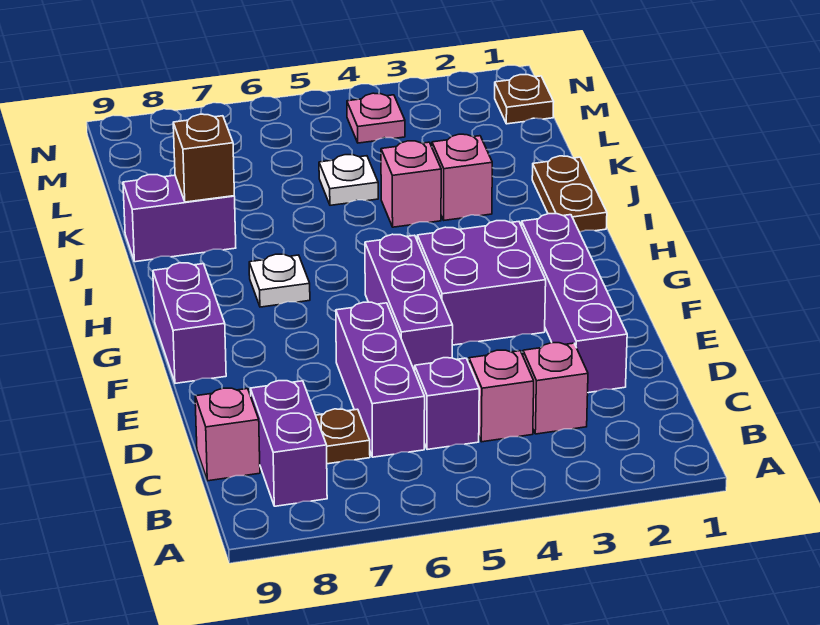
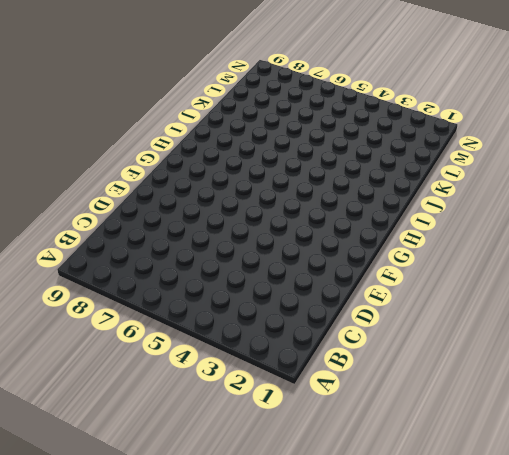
none -> purple 1x2 brick [250,381,327,506]
none -> pink 1x1 brick [523,343,588,434]
none -> pink 1x1 brick [469,350,534,442]

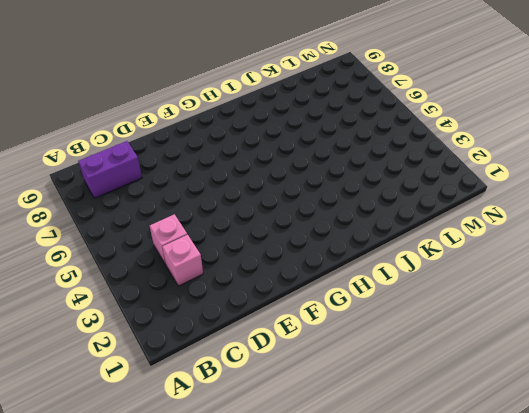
none -> purple 1x1 brick [415,358,479,450]
none -> purple 1x3 brick [336,302,425,457]
none -> brown 1x1 plate [316,409,370,464]

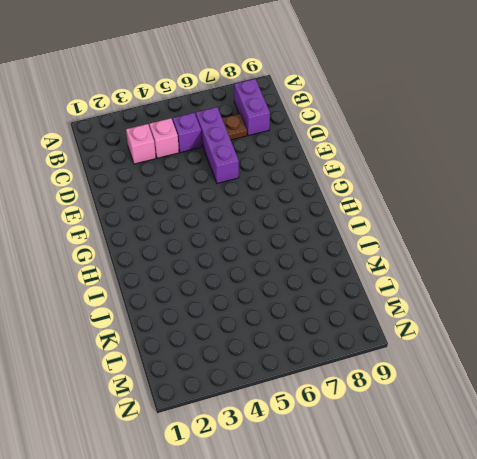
none -> pink 1x1 brick [195,388,260,481]
none -> purple 1x4 brick [522,214,627,393]
none -> purple 1x3 brick [365,234,453,371]

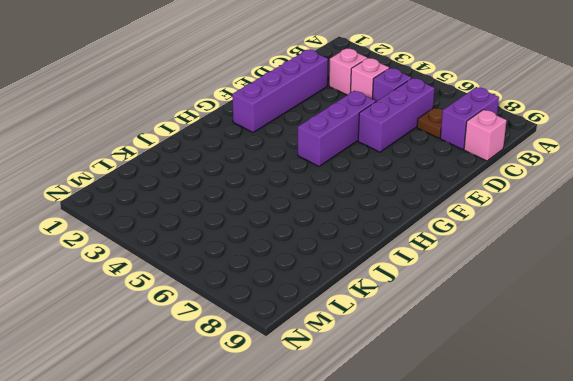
none -> purple 2x2 brick [417,221,546,345]
none -> purple 1x2 brick [153,263,226,383]
none -> white 1x1 plate [249,254,310,307]

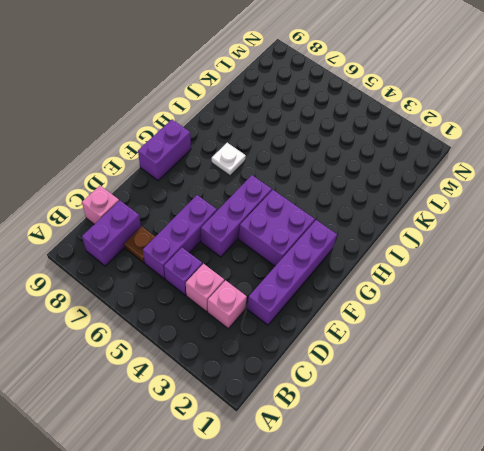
none -> brown 1x2 plate [532,156,607,232]
none -> pink 1x1 brick [432,134,492,220]
none -> pink 1x1 brick [381,141,441,227]

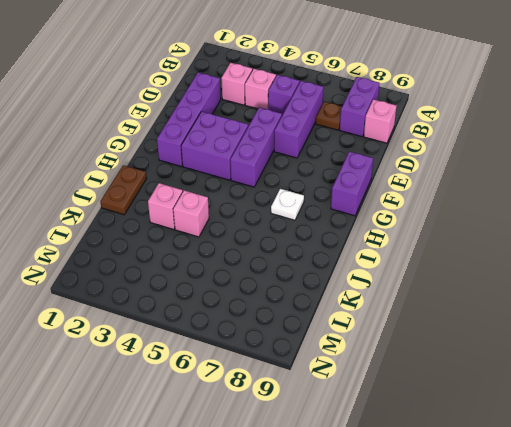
none -> purple 1x2 brick [123,175,236,262]
none -> white 1x1 plate [319,155,378,205]
none -> brown 1x1 plate [495,75,554,124]

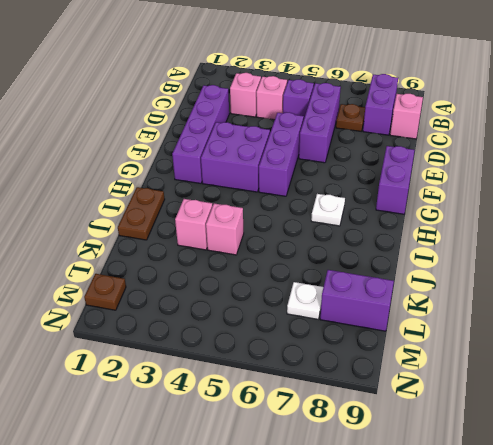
white 1x1 plate [287,282,323,319] -> white 1x1 plate moved to [319,155,378,205]
purple 1x2 brick [320,270,394,331] -> purple 1x2 brick moved to [123,175,236,262]
none -> pink 1x1 plate [347,93,405,143]
none -> brown 1x1 brick [173,114,234,202]

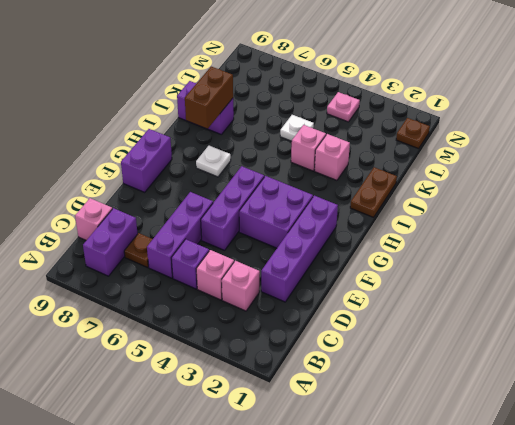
brown 1x2 brick [185,67,233,129] -> brown 1x1 brick [173,114,234,202]

